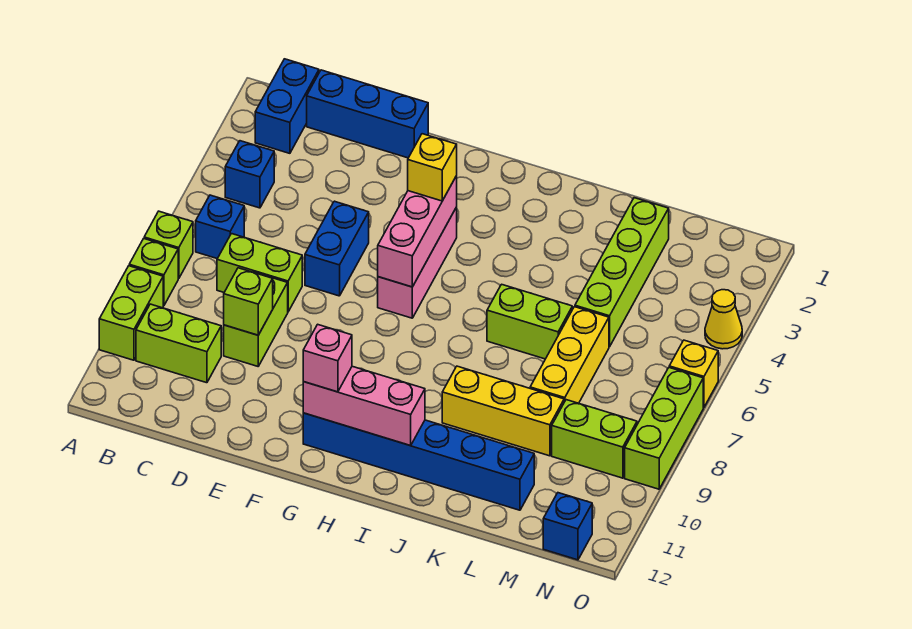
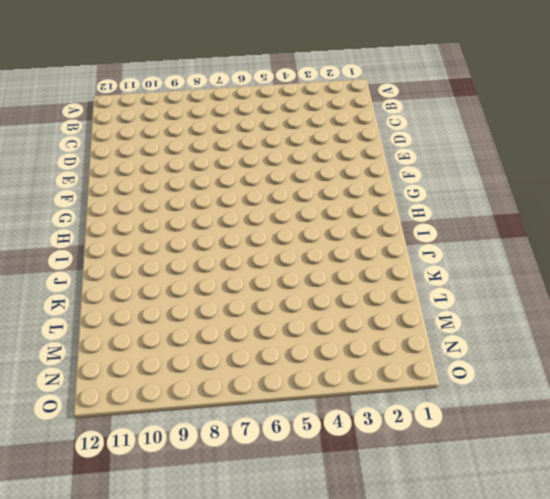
none -> lime 1x1 brick [144,211,193,279]
none -> lime 1x1 brick [129,239,178,306]
none -> lime 1x2 brick [99,266,163,360]

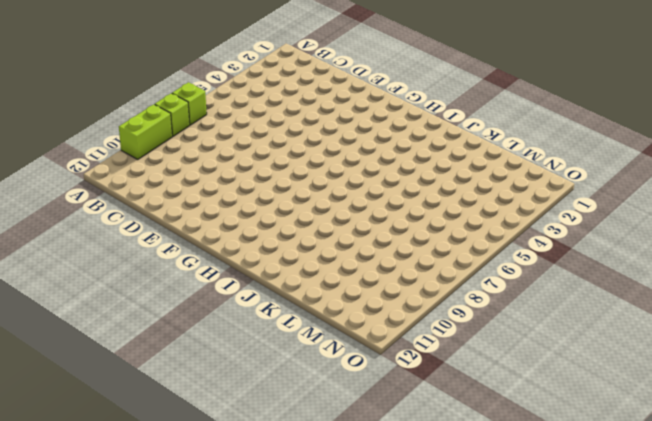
none -> blue 1x2 brick [255,59,319,153]
none -> blue 1x1 brick [225,141,274,208]
none -> blue 1x1 brick [196,195,244,259]

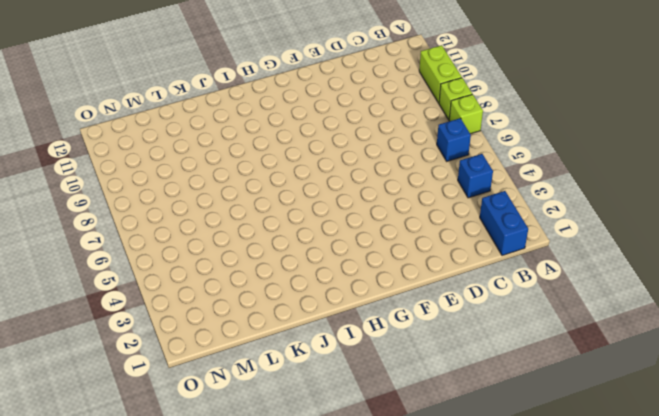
none -> lime 1x2 brick [136,304,221,383]
none -> blue 1x3 brick [307,70,428,158]
none -> lime 1x2 brick [217,234,302,311]

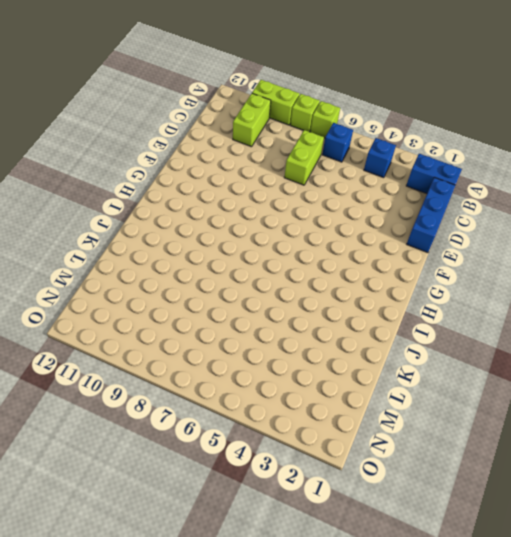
none -> lime 1x2 brick [224,272,288,366]
none -> blue 1x2 brick [305,201,369,296]
none -> pink 1x3 brick [377,207,457,318]

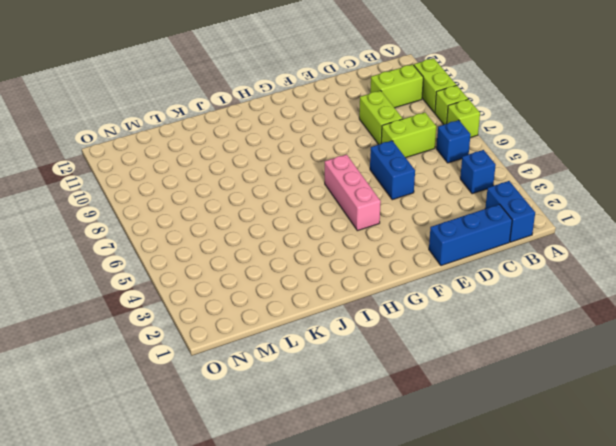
none -> blue 1x6 brick [303,413,534,510]
none -> lime 1x2 brick [487,284,572,359]
none -> yellow 1x3 brick [442,366,564,456]

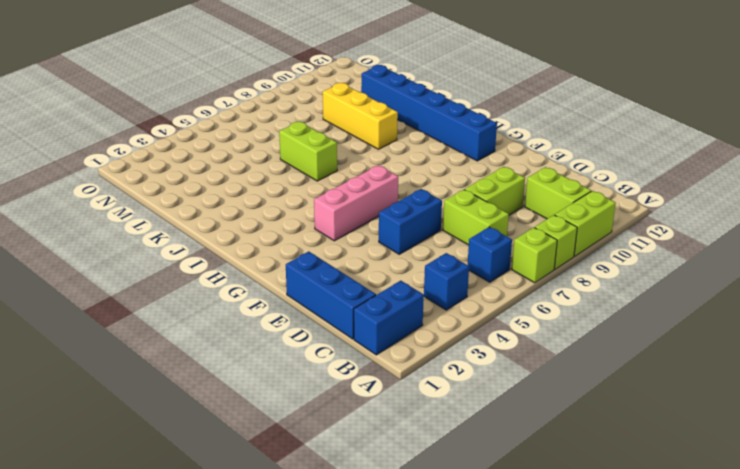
none -> lime 1x4 brick [575,198,669,347]
none -> yellow 1x3 brick [530,307,609,403]
none -> lime 1x2 brick [552,400,637,478]

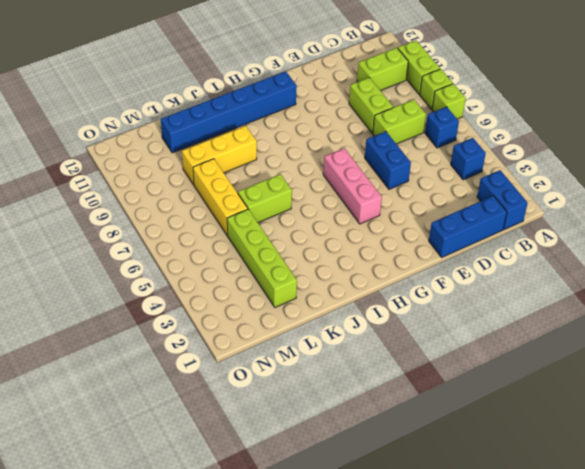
none -> lime 1x2 brick [552,400,637,478]
none -> blue 1x1 brick [543,493,592,560]
none -> yellow 1x1 cone [705,290,742,349]

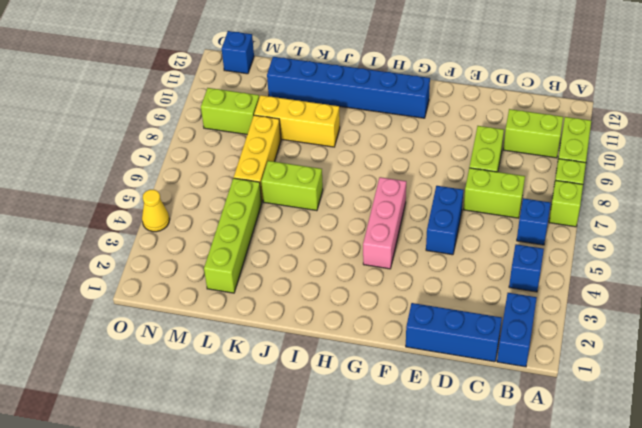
none -> yellow 1x1 brick [669,340,718,407]
none -> lime 1x3 brick [625,368,703,489]
none -> lime 1x1 brick [224,268,273,335]

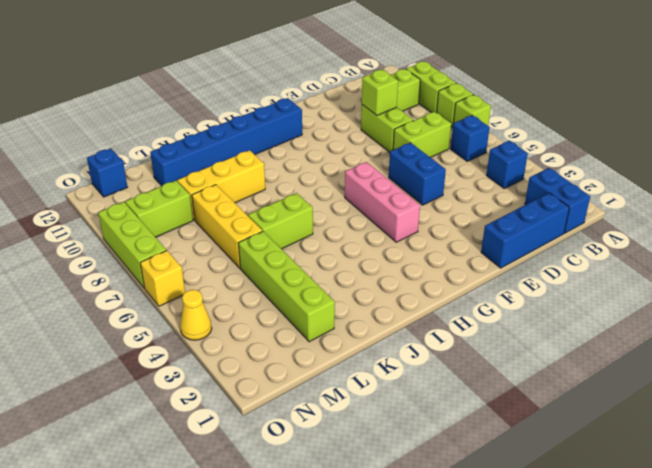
none -> pink 1x3 brick [378,176,457,287]
none -> pink 1x3 brick [303,366,425,446]
none -> yellow 1x1 brick [408,134,457,201]

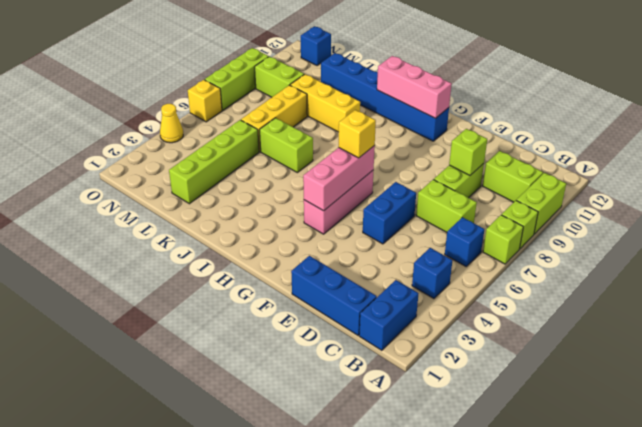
yellow 1x1 brick [339,110,376,158] -> yellow 1x1 brick moved to [408,134,457,201]
none -> pink 1x1 brick [303,324,352,392]

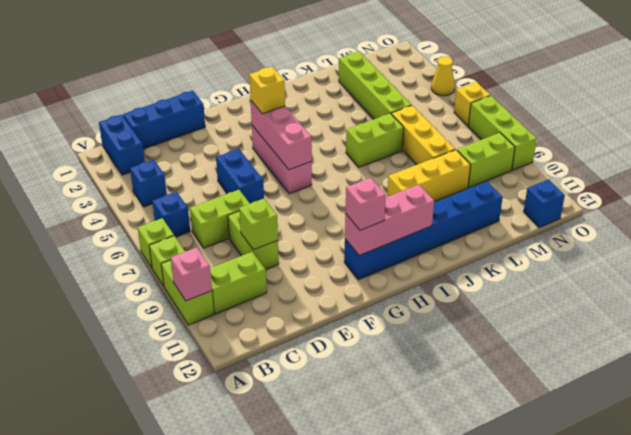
pink 1x1 brick [171,248,212,301] -> none

